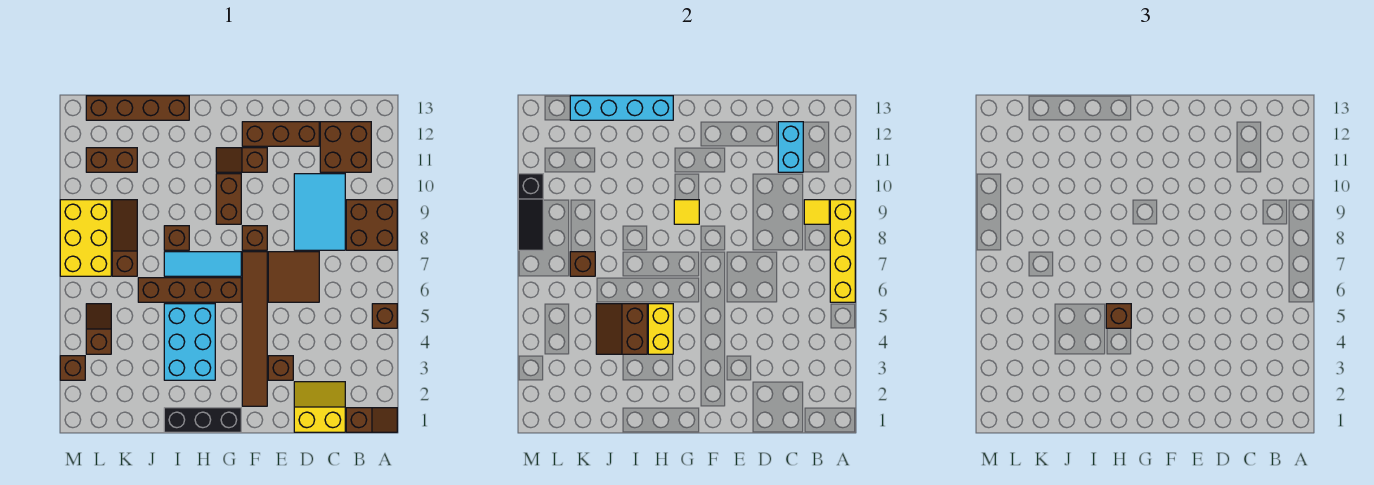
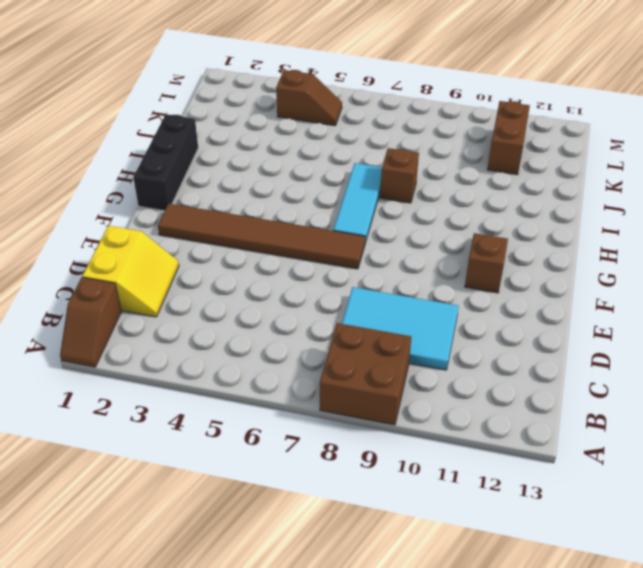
none -> brown 1x1 brick [372,304,397,328]
none -> brown 2x2 brick [320,122,371,172]
none -> brown 2x2 tile [268,252,319,302]
none -> brown 1x3 brick [242,122,319,146]

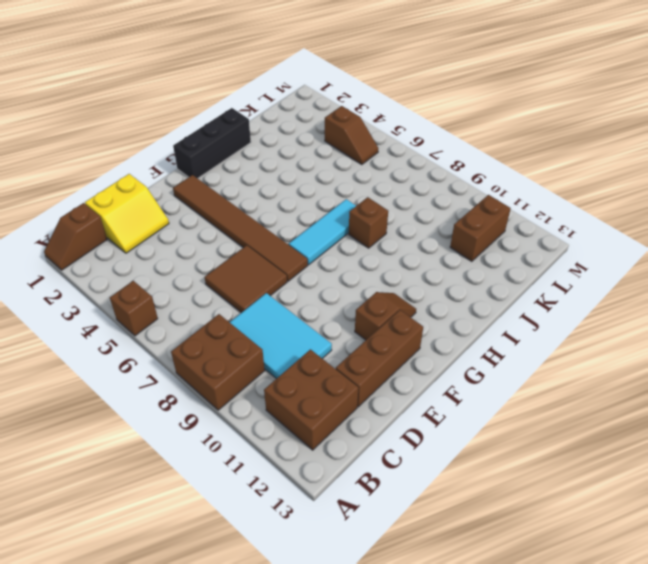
none -> brown 1x1 brick [268,356,293,380]
none -> brown 1x1 brick [242,226,267,250]
none -> brown 1x4 brick [138,278,241,302]
none -> brown 1x2 brick [216,174,241,224]

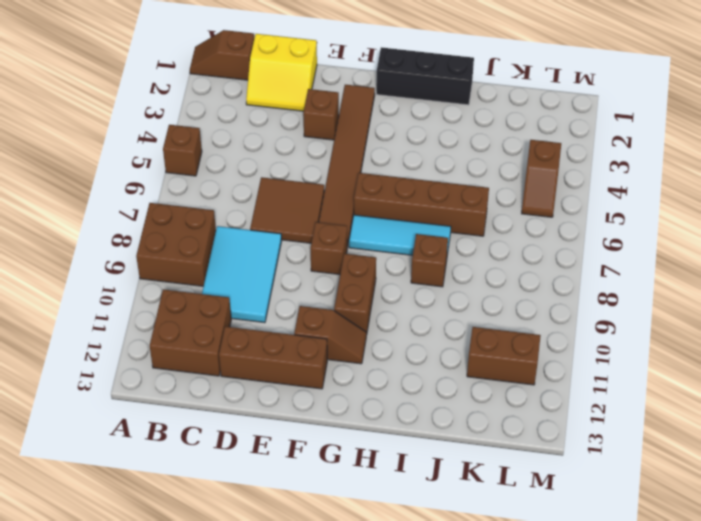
none -> cyan 2x3 brick [164,304,215,380]
none -> brown 1x4 brick [86,96,189,120]
none -> brown 1x3 slope [112,200,137,276]
none -> yellow 2x3 brick [60,200,111,276]

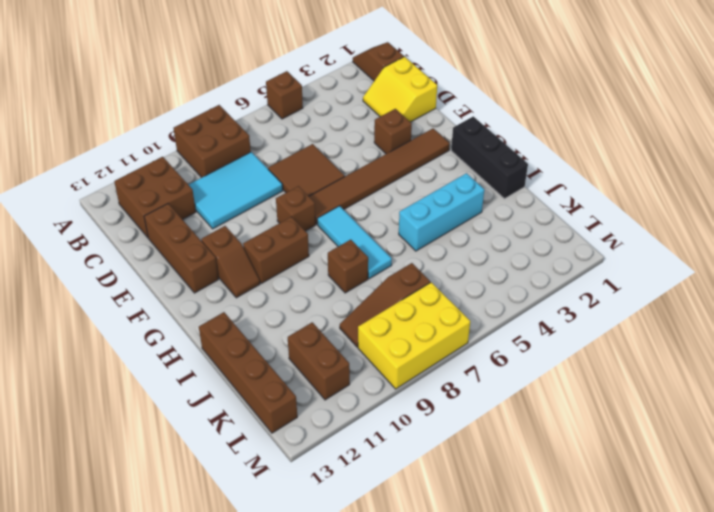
cyan 1x3 brick [399,173,484,251] -> cyan 2x3 brick [164,304,215,380]
none -> brown 1x4 brick [138,278,241,302]
none -> brown 1x2 slope [86,304,111,354]
none -> brown 1x1 brick [60,356,85,380]
none -> yellow 1x4 brick [830,200,855,302]

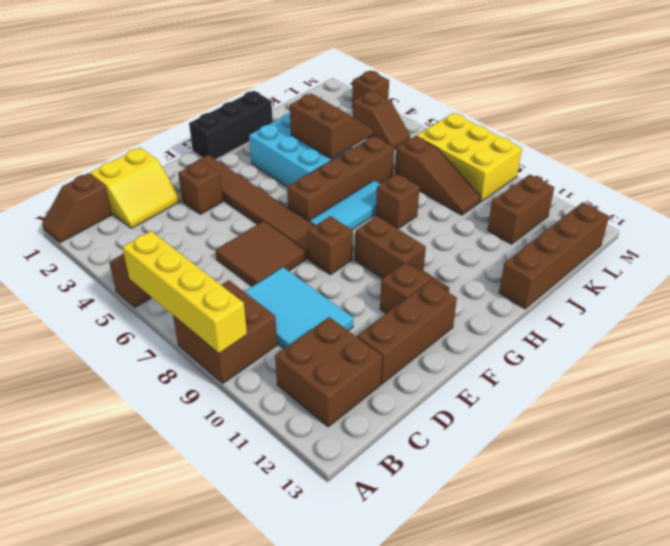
none -> yellow 1x1 tile [804,200,829,224]
none -> cyan 1x2 brick [778,122,803,172]
none -> yellow 1x1 tile [674,200,699,224]
none -> yellow 1x2 brick [648,304,673,354]

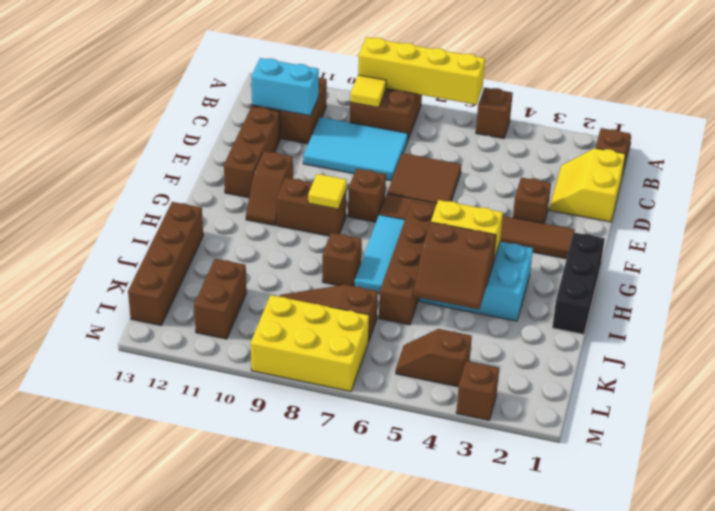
none -> cyan 1x4 brick [570,96,673,120]
none -> brown 1x1 brick [570,252,595,276]
none -> black 1x3 slope [518,174,543,250]
none -> brown 1x1 brick [1106,304,1131,328]

